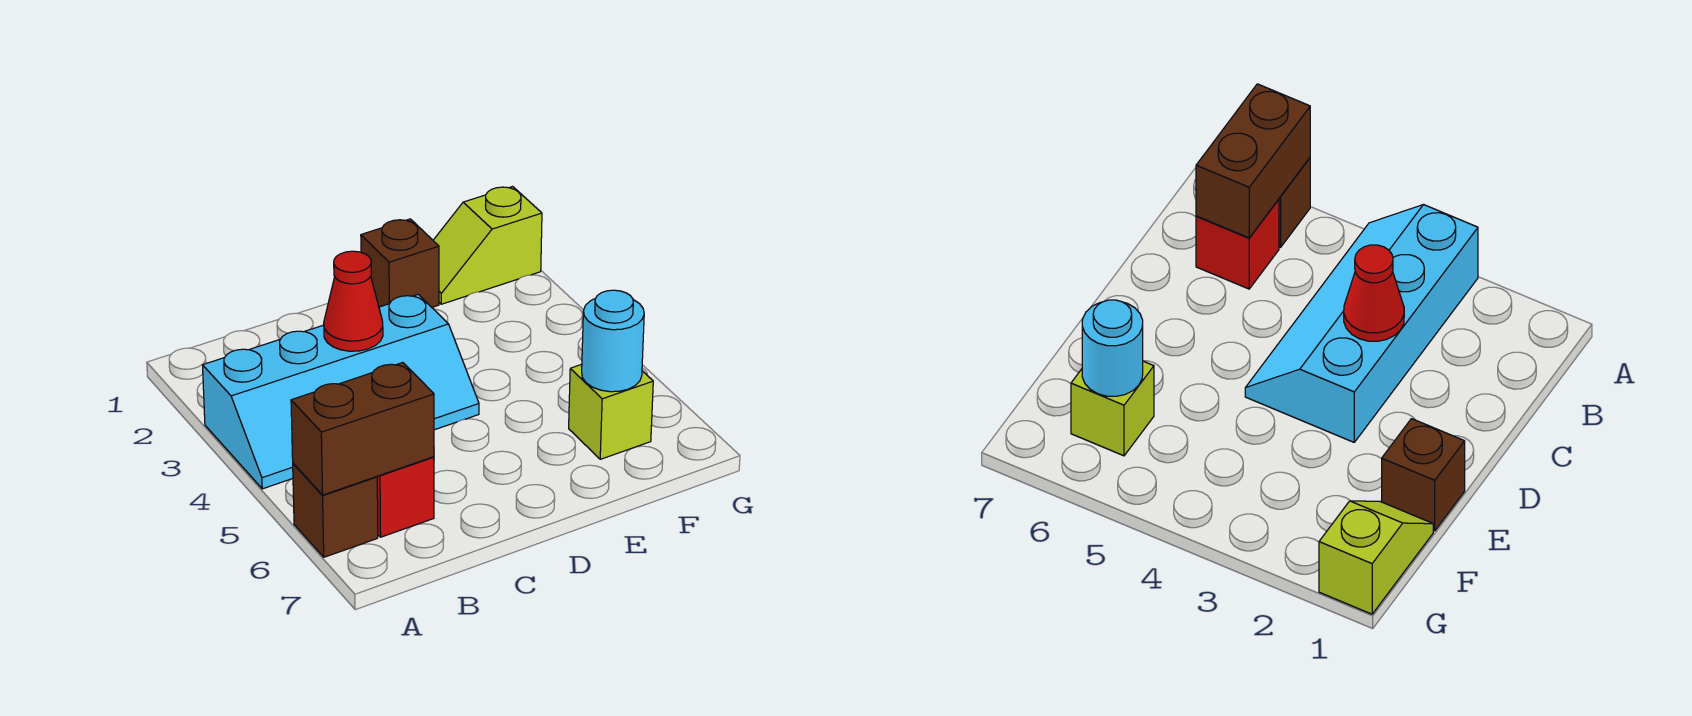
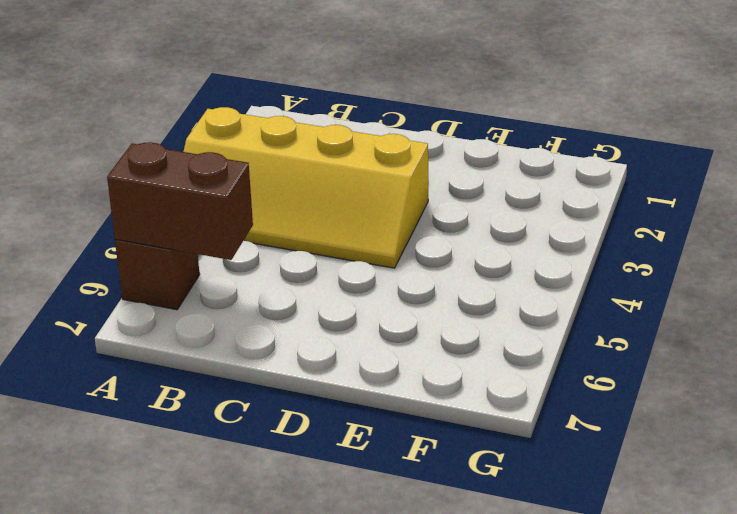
yellow 2x4 slope [183,107,428,268] -> cyan 2x4 slope [203,294,479,489]
none -> red 1x1 brick [377,457,434,537]
none -> brown 1x1 brick [361,219,439,307]

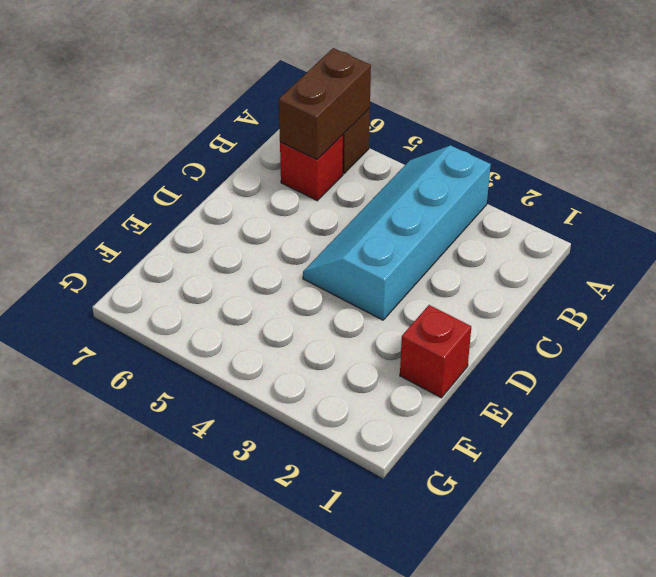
red 1x1 brick [400,305,471,398] -> brown 1x1 brick [361,219,439,307]
none -> lime 1x2 slope [433,187,542,304]
none -> lime 1x1 brick [569,364,653,459]

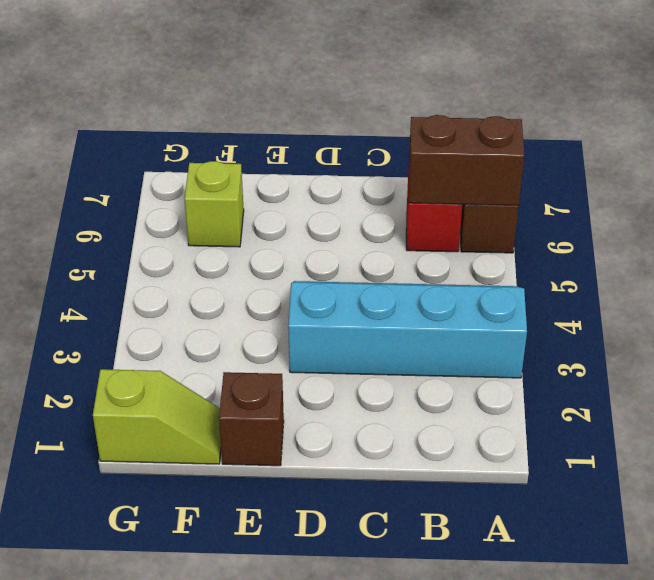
none -> red 1x1 cone [324,251,383,351]
none -> cyan 1x1 round brick [582,290,644,392]

